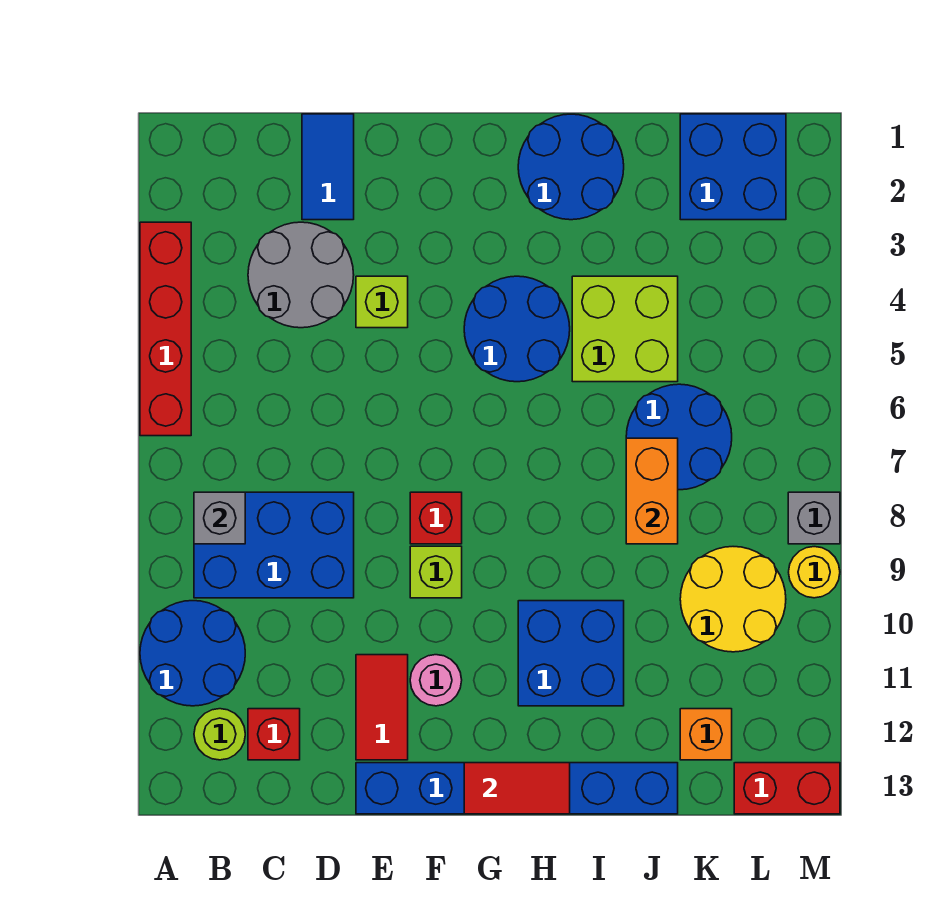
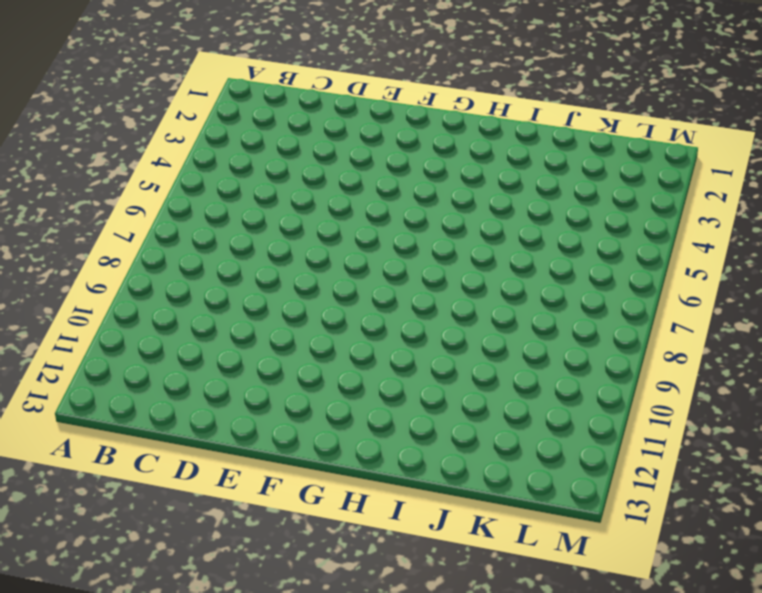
none -> red 1x4 brick [140,222,191,436]
none -> blue 2x2 round brick [140,601,245,706]
none -> blue 2x3 brick [194,492,354,598]

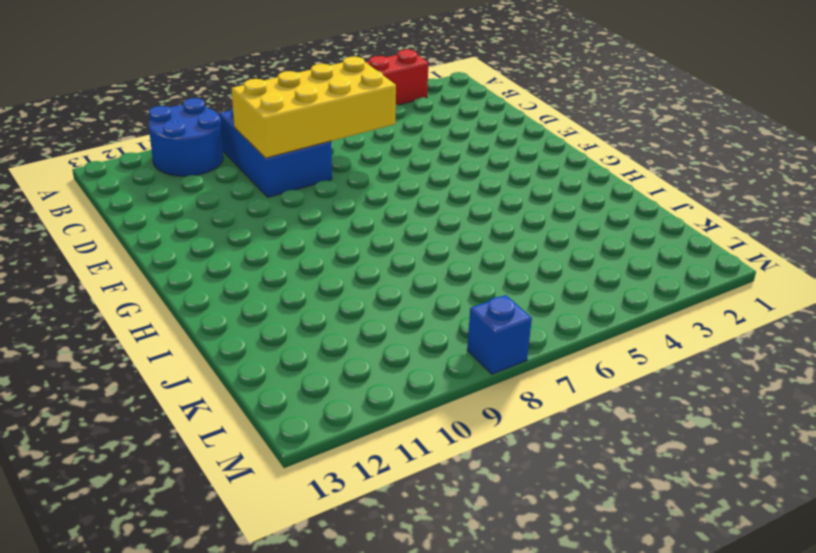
yellow 2x4 brick [232,57,396,158] -> none
blue 1x1 brick [467,295,532,374] -> grey 1x1 brick [788,492,840,544]
none -> lime 1x1 round brick [194,709,245,760]
none -> grey 2x2 round brick [248,222,354,328]
none -> red 1x1 brick [248,709,300,760]

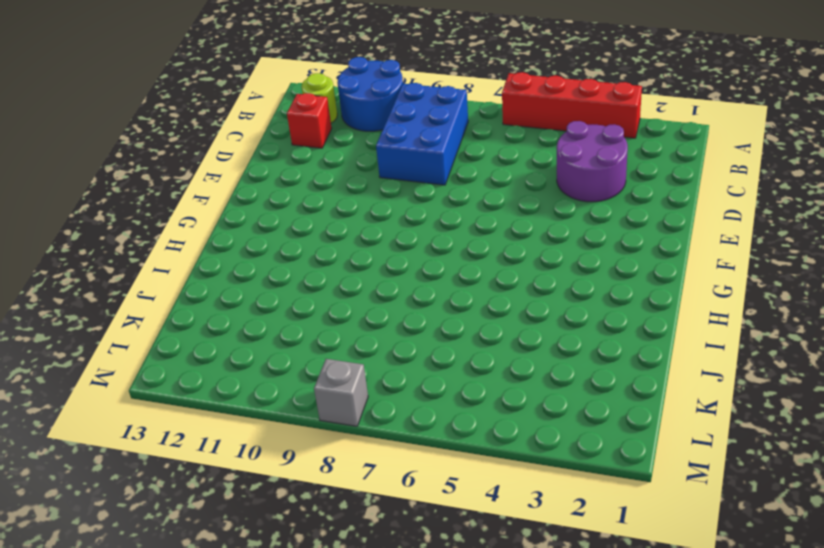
purple 2x2 round brick [557,121,628,202] -> grey 2x2 round brick [248,222,354,328]
none -> blue 1x2 tile [302,114,354,220]
none -> lime 1x1 brick [356,276,408,328]
none -> red 1x2 tile [356,655,408,760]

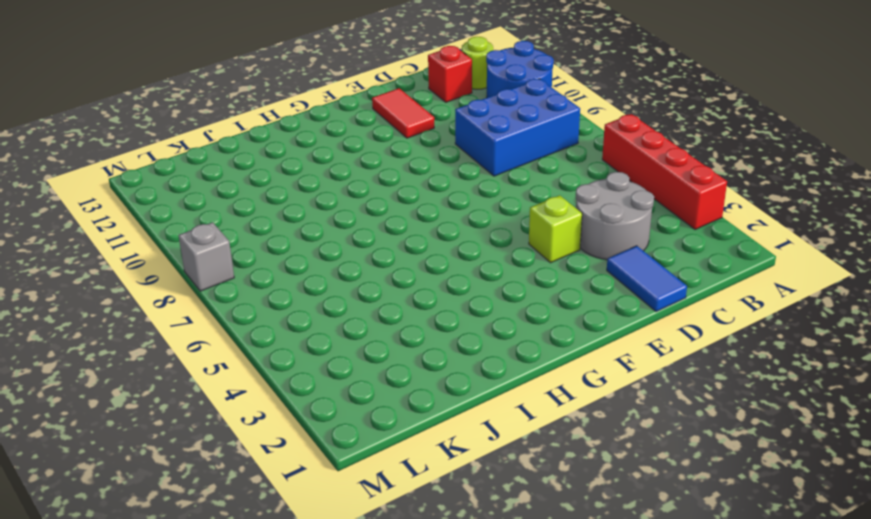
none -> blue 1x6 brick [356,763,678,814]
none -> red 1x1 brick [410,492,462,544]
none -> lime 1x1 brick [410,546,462,598]

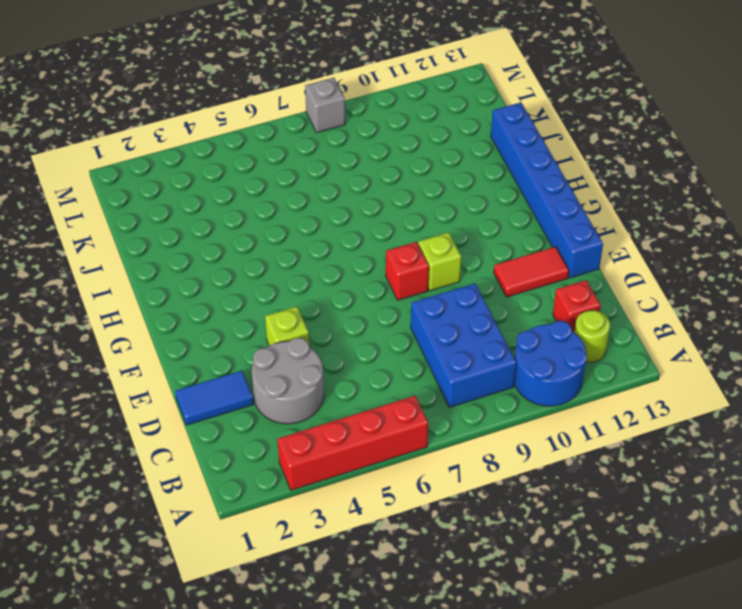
none -> pink 1x1 round brick [410,655,462,706]
none -> blue 2x2 round brick [464,276,570,382]
none -> blue 2x2 round brick [518,114,624,220]

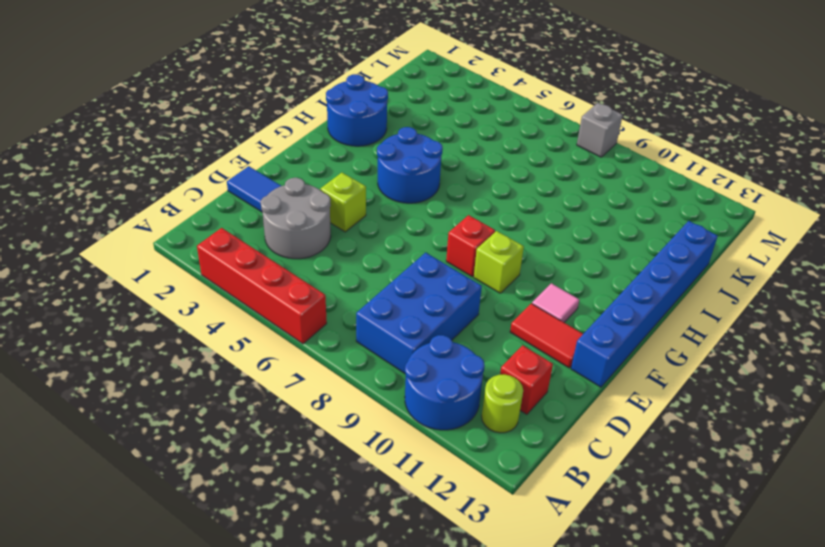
pink 1x1 tile [532,283,579,322] -> pink 1x1 round brick [410,655,462,706]
none -> blue 2x2 brick [518,601,624,706]
none -> lime 2x2 brick [572,276,678,382]
none -> blue 2x2 round brick [626,384,732,490]

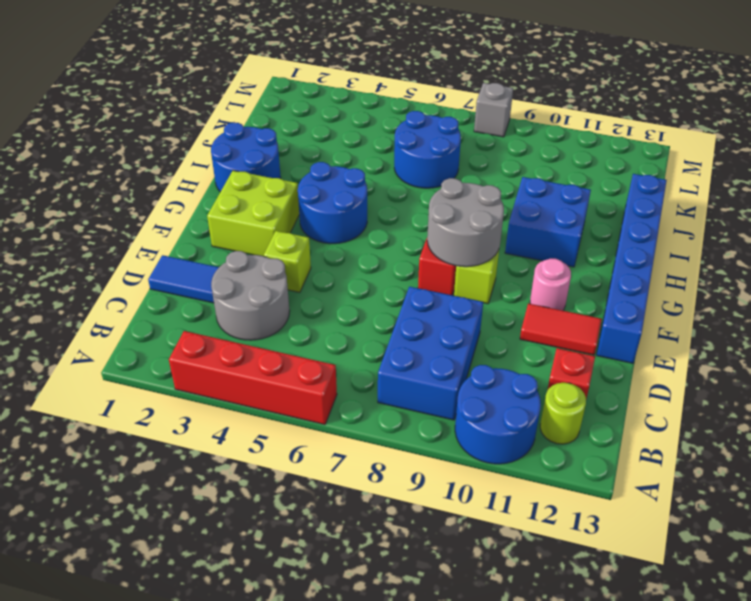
lime 2x2 brick [207,171,299,256] -> lime 2x2 brick moved to [572,276,678,382]
grey 2x2 round brick [427,178,504,267] -> none
none -> blue 2x2 brick [680,114,786,220]
none -> yellow 2x2 round brick [680,547,786,652]
none -> orange 1x1 brick [680,709,732,760]

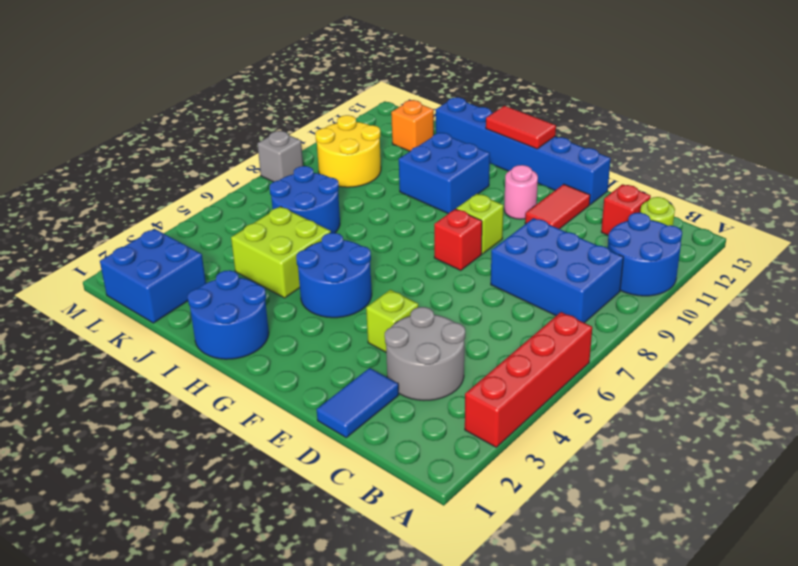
none -> red 1x2 brick [734,763,840,814]
none -> yellow 1x1 round brick [789,547,840,598]
none -> grey 1x1 brick [194,492,245,544]

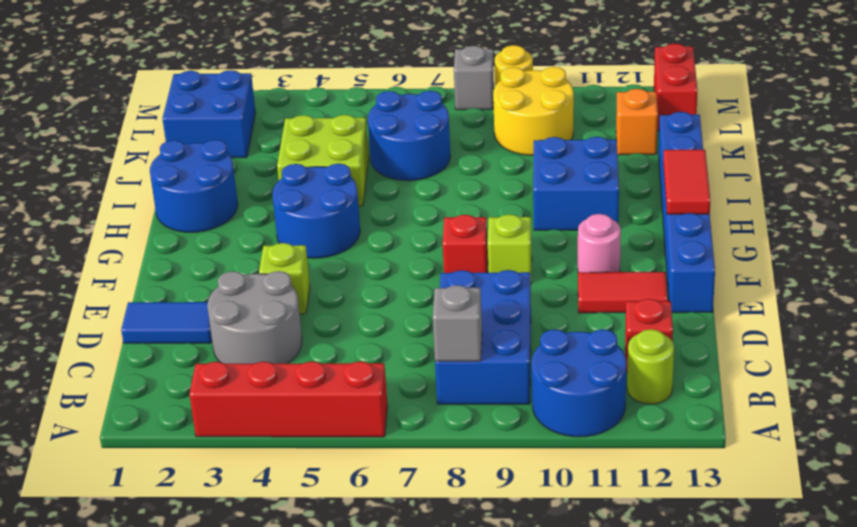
none -> orange 1x2 brick [626,438,678,544]

